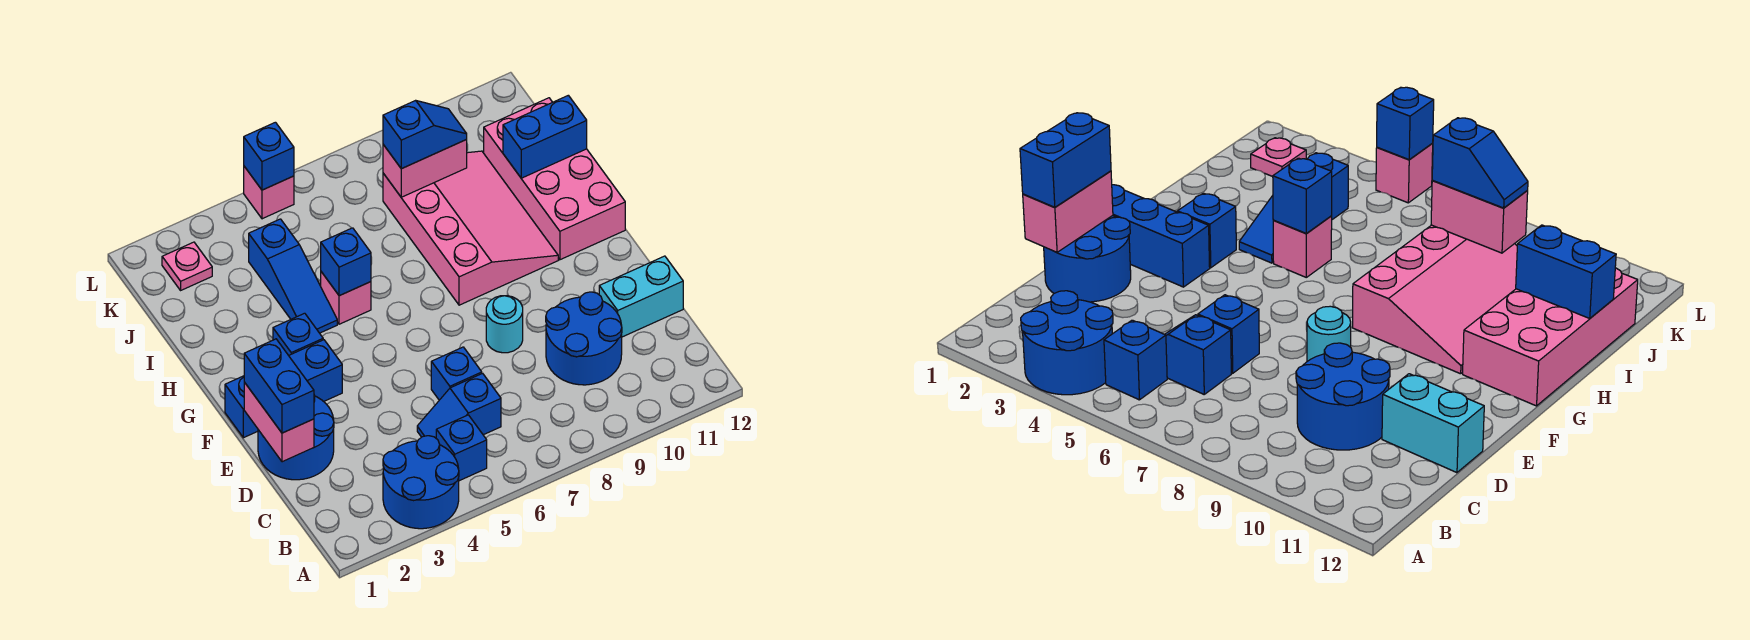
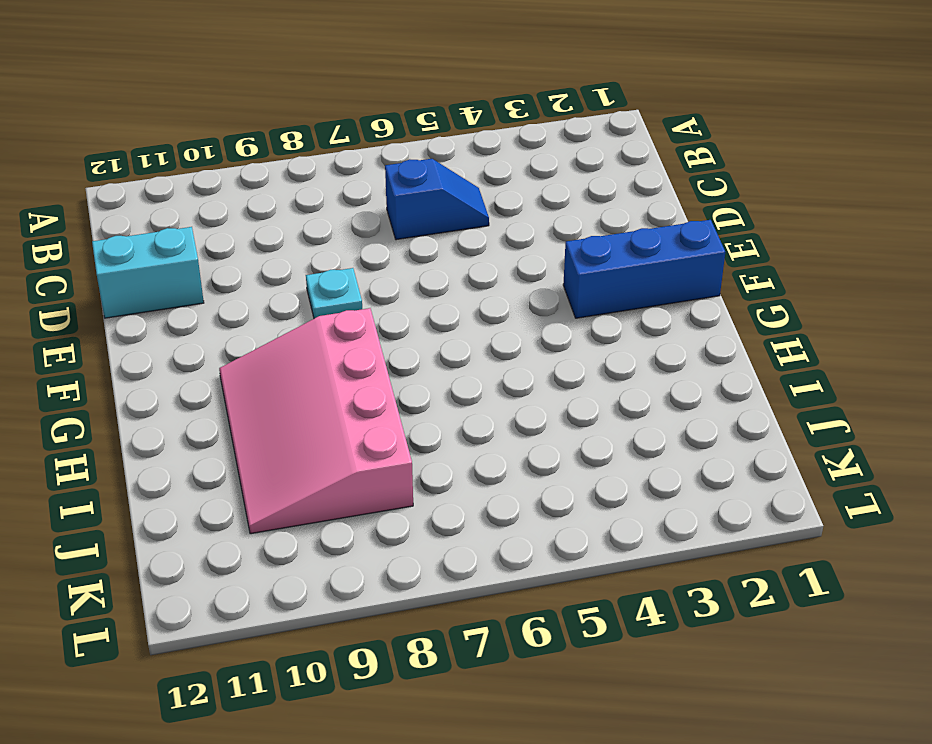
cyan 1x1 plate [306,268,362,318] -> cyan 1x1 round brick [486,296,523,353]
none -> blue 2x2 round brick [383,436,459,529]
none -> blue 1x1 brick [436,415,487,481]
none -> blue 2x2 round brick [546,292,622,385]

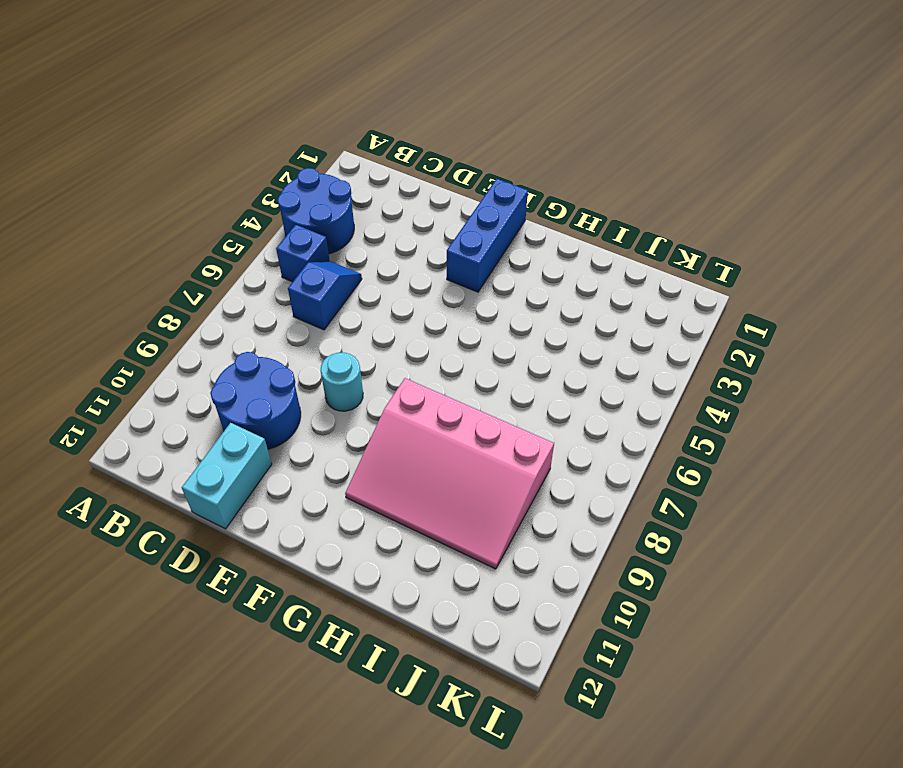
none -> blue 2x2 round brick [258,395,334,480]
none -> blue 1x1 brick [431,347,482,400]
none -> blue 1x1 brick [273,313,323,355]

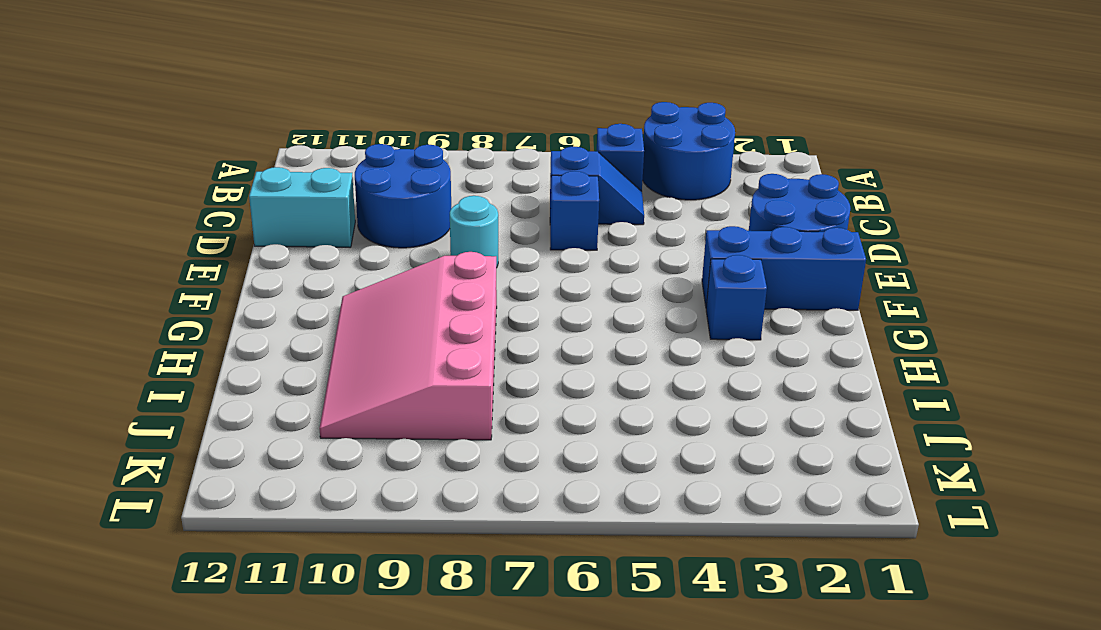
none -> pink 2x4 brick [484,98,625,260]
none -> blue 1x3 slope [249,219,337,333]
none -> pink 1x1 brick [321,272,371,324]

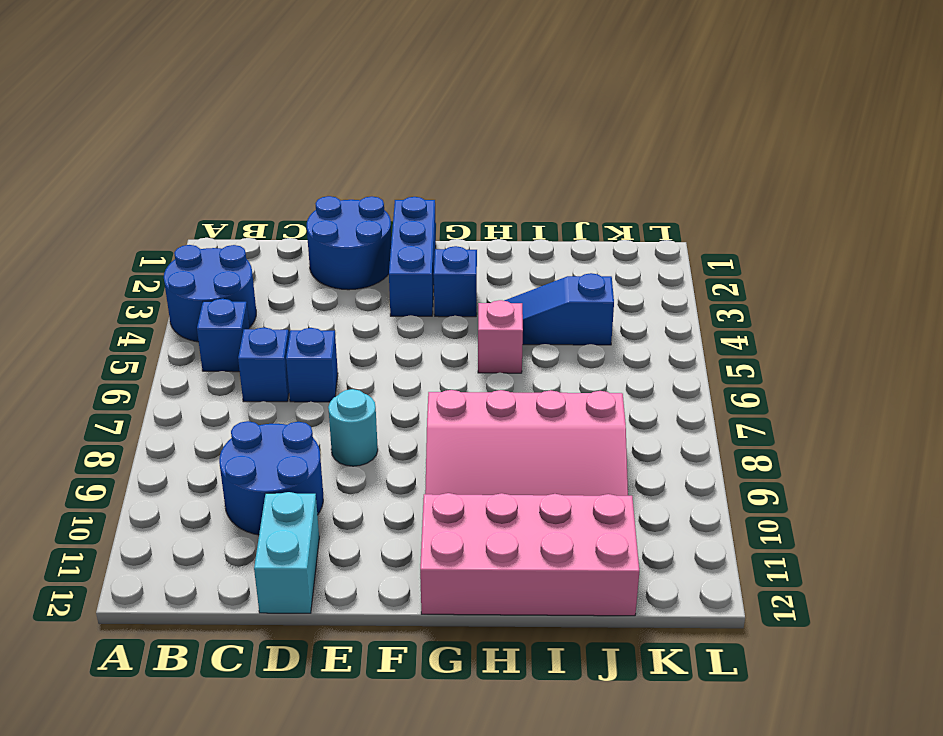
none -> pink 1x1 plate [162,242,212,290]
none -> pink 1x1 brick [244,166,294,219]
none -> pink 1x2 brick [244,382,314,462]

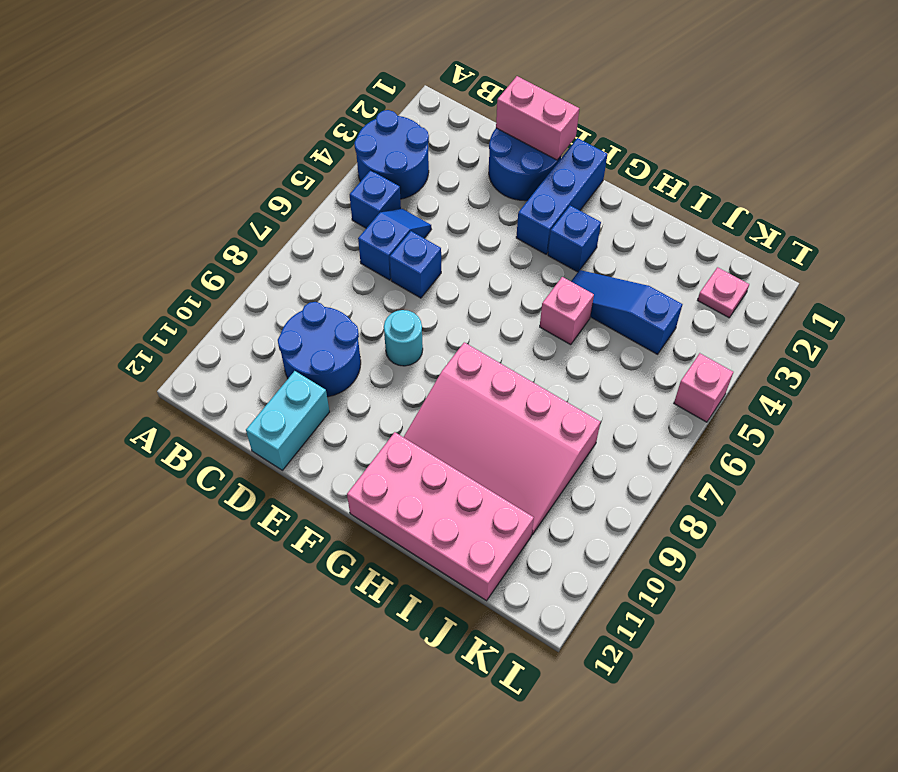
none -> blue 1x1 brick [321,228,371,296]
none -> blue 1x2 brick [503,95,587,178]
none -> pink 1x2 brick [383,140,467,197]

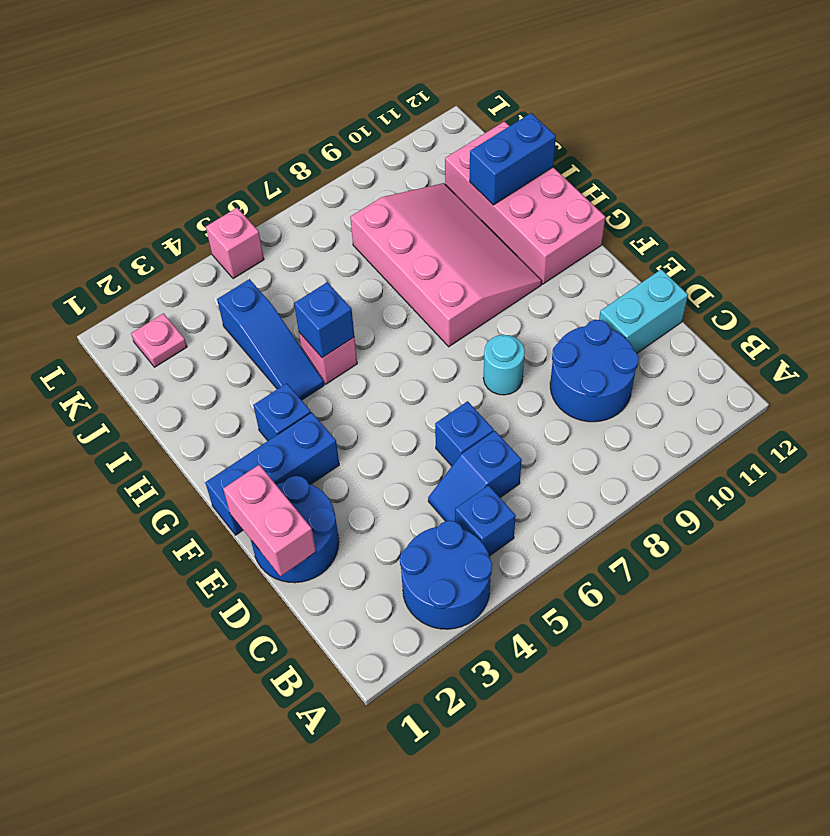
none -> pink 1x2 brick [383,140,467,197]
none -> blue 1x1 brick [244,122,294,190]
none -> blue 1x2 brick [244,339,314,433]

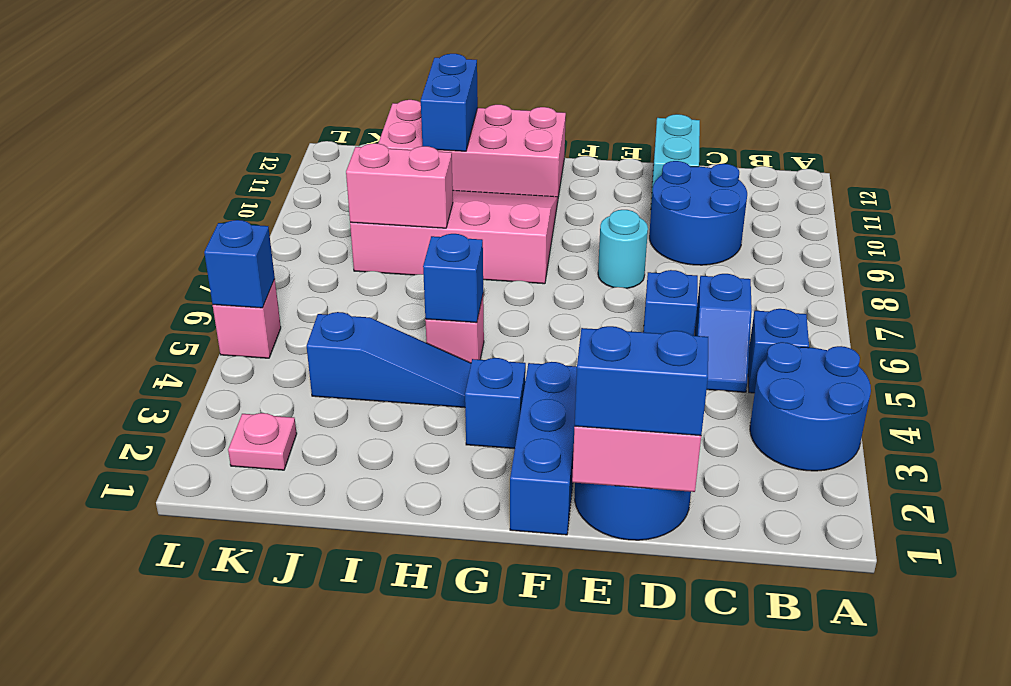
pink 1x2 brick [346,143,453,228] -> pink 1x2 brick turned to [383,140,467,197]
none -> blue 1x2 slope [383,100,467,169]

